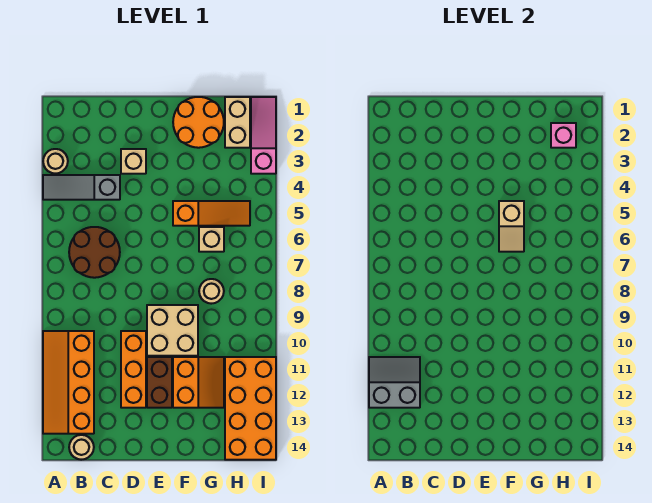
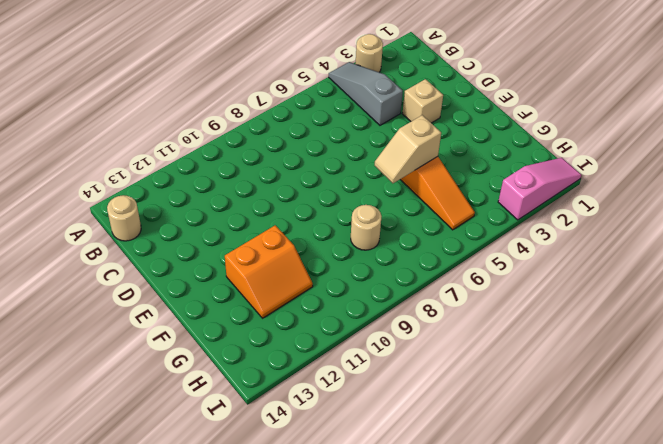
none -> orange 2x4 slope [43,331,94,434]
none -> brown 2x2 round brick [69,227,120,278]
none -> orange 1x3 brick [121,331,146,408]

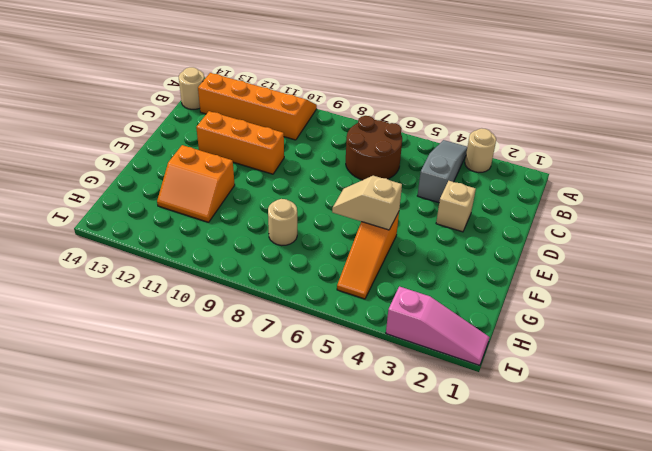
none -> tan 2x2 brick [147,305,198,356]
none -> brown 1x2 brick [147,357,172,408]
none -> orange 2x2 round brick [173,97,224,148]

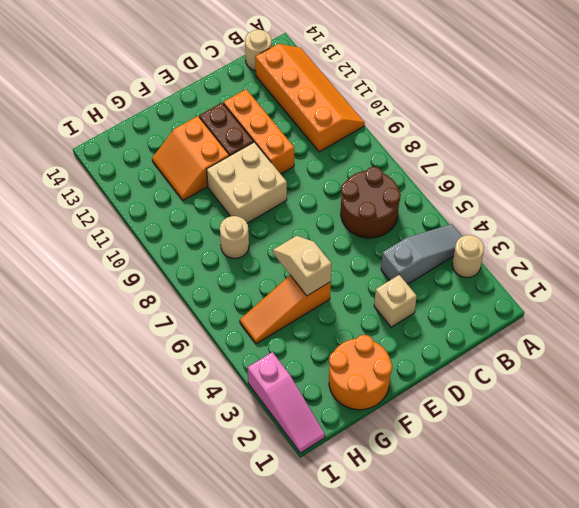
none -> tan 1x1 brick [199,227,224,252]
none -> tan 1x2 brick [225,97,250,148]
none -> orange 2x4 brick [225,357,276,460]

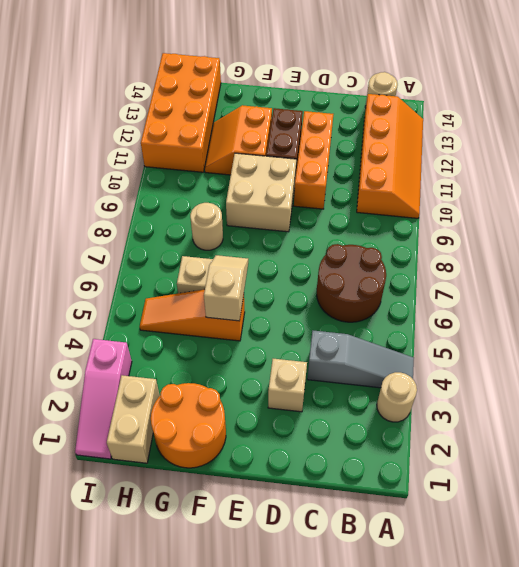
none -> grey 2x2 slope [369,357,420,408]
none -> pink 1x1 brick [551,123,576,148]

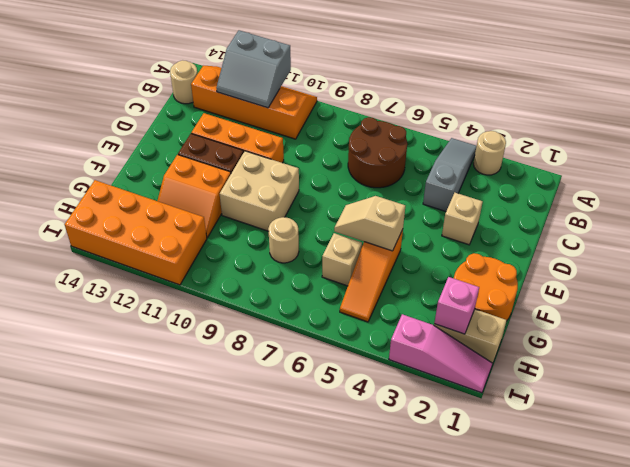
grey 2x2 slope [216,30,291,108] -> grey 2x2 slope turned to [369,357,420,408]

